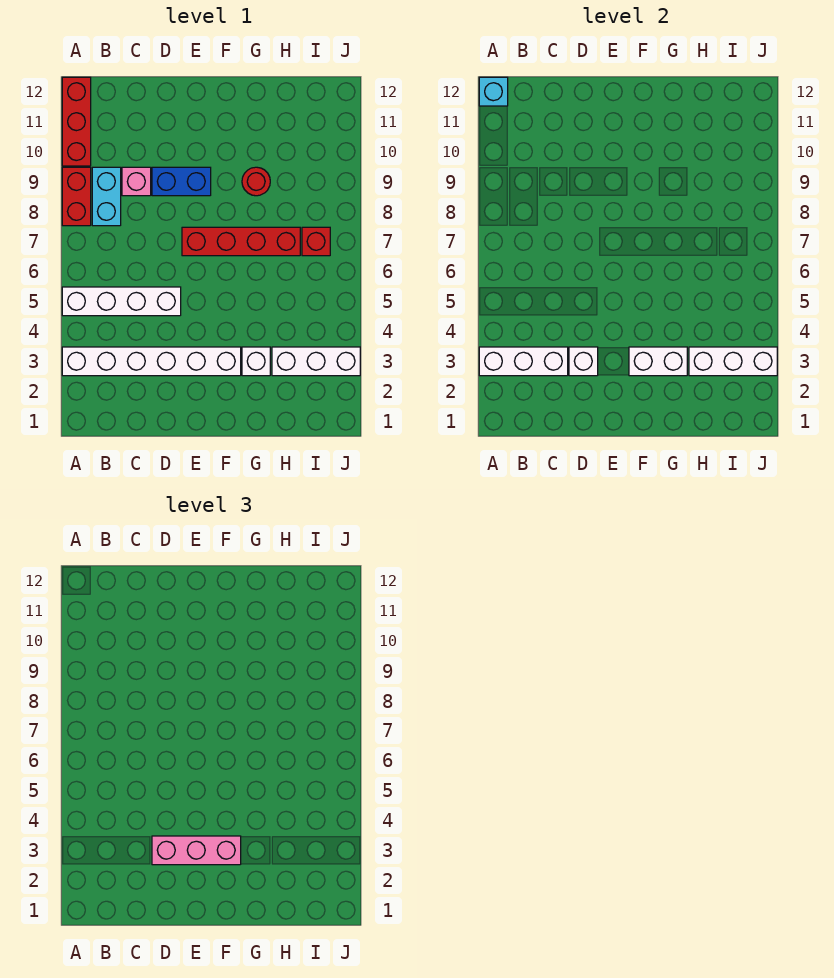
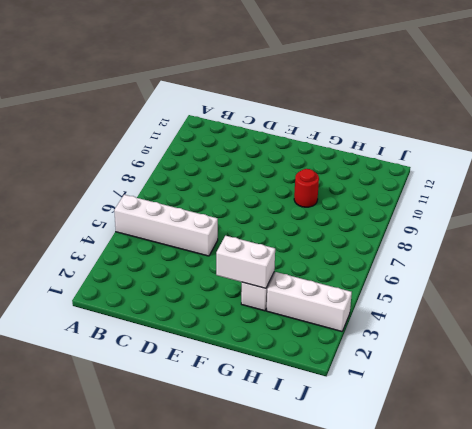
none -> white 1x6 brick [62,347,241,376]
none -> red 1x2 brick [62,167,91,226]
none -> red 1x3 brick [62,77,91,166]

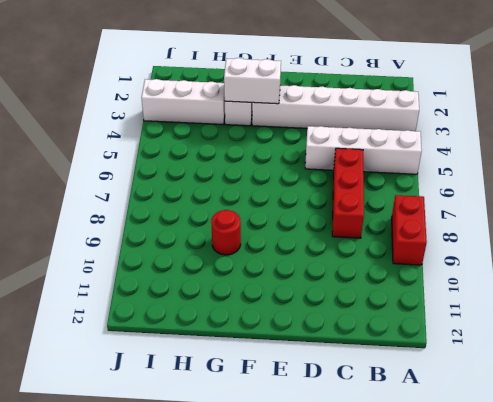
red 1x3 brick [332,148,364,238] -> red 1x3 brick moved to [62,77,91,166]
none -> cyan 1x2 brick [92,167,121,226]
none -> pink 1x1 brick [122,167,151,196]
none -> blue 1x2 brick [152,167,211,196]

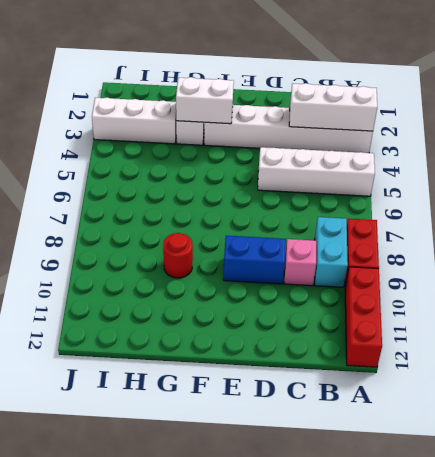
none -> red 1x4 brick [182,227,300,256]
none -> red 1x1 brick [302,227,330,256]
none -> cyan 1x1 brick [479,77,508,106]

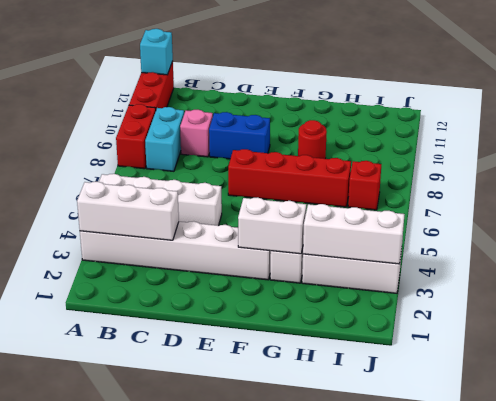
none -> white 1x1 brick [569,347,598,376]
none -> pink 1x3 brick [152,836,241,865]

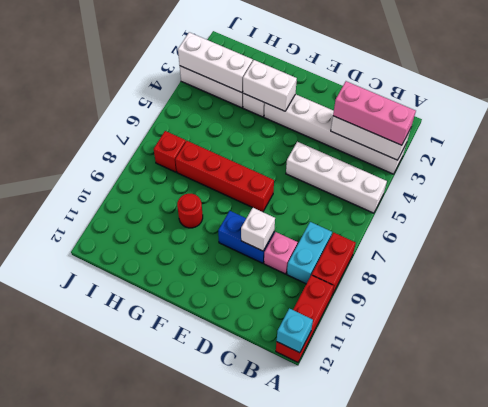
pink 1x3 brick [333,81,416,145] -> pink 1x3 brick moved to [152,836,241,865]
white 1x1 brick [241,208,275,251] -> white 1x1 brick moved to [569,347,598,376]

